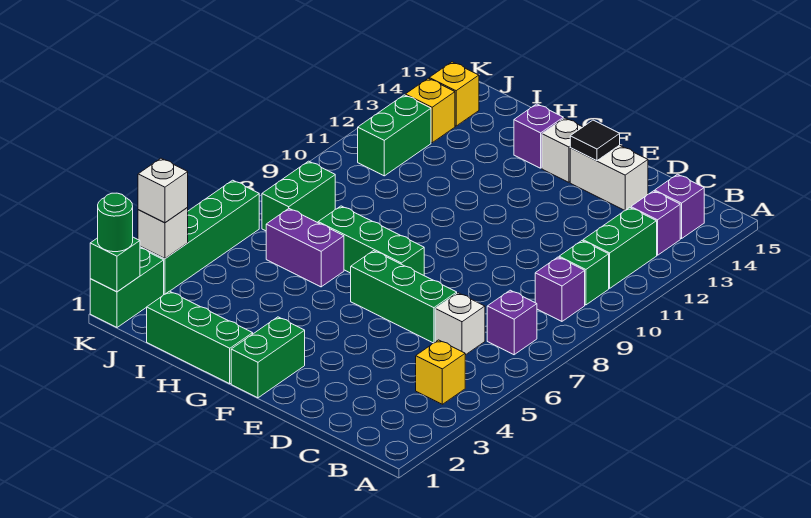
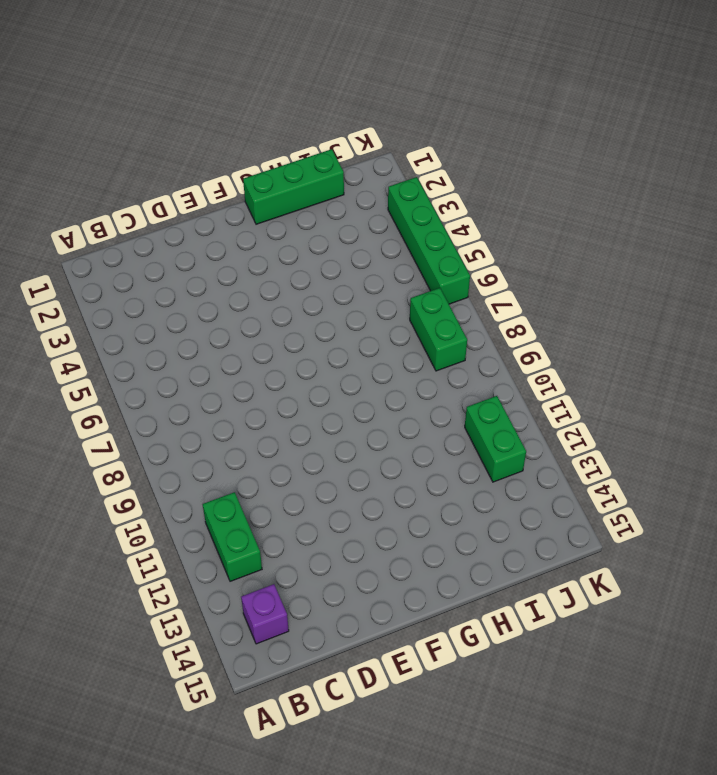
none -> yellow 1x1 brick [416,340,465,404]
none -> purple 1x1 brick [487,290,537,355]
none -> purple 1x1 brick [535,257,585,321]

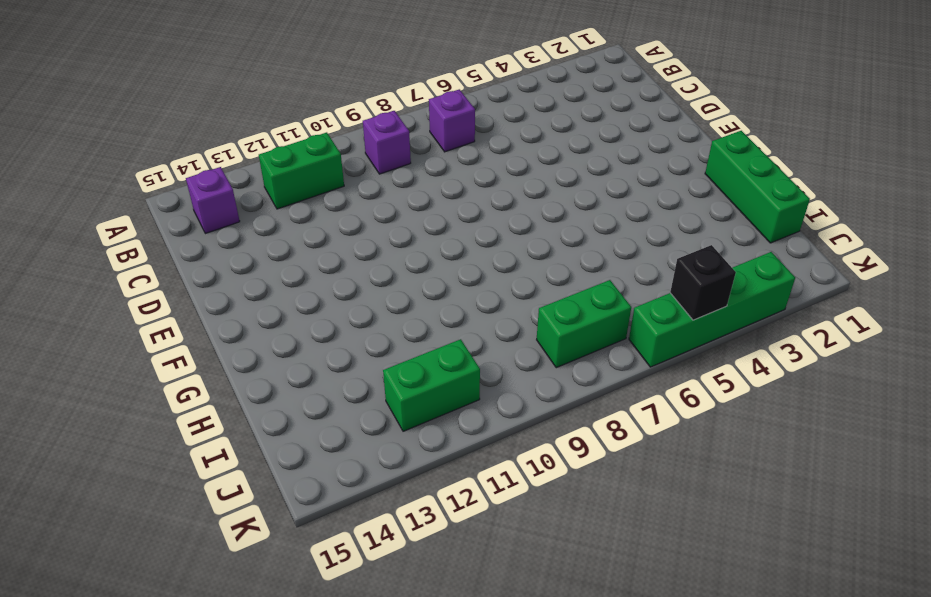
black 1x1 brick [670,245,736,320] -> none
none -> yellow 1x1 brick [416,340,465,404]
none -> green 1x1 brick [559,241,609,305]
none -> purple 1x1 brick [631,191,680,255]

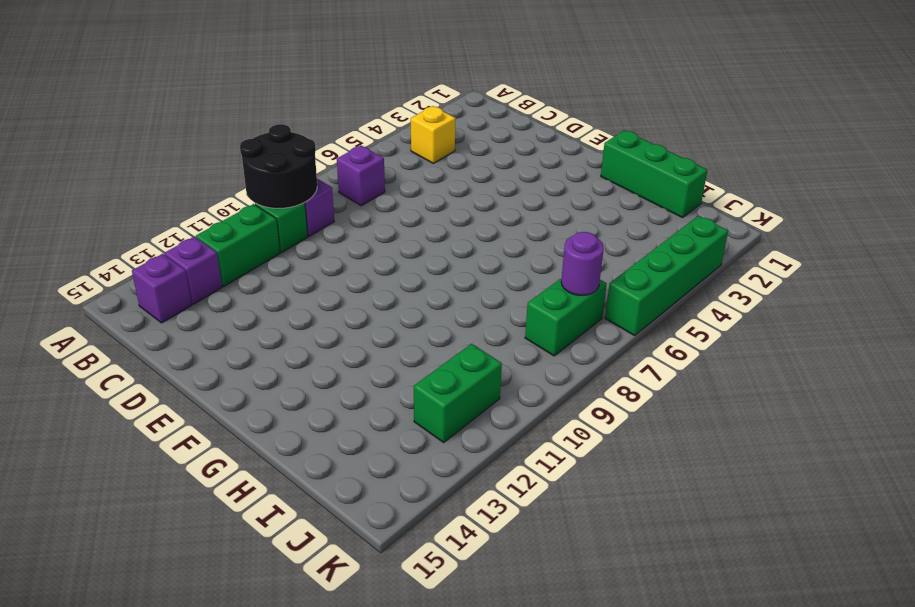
black 2x2 round brick [240,124,317,208] -> none
purple 1x1 round brick [561,232,604,295] -> none
none -> white 1x1 brick [435,293,485,355]
none -> green 1x3 brick [351,251,457,343]
none -> white 1x2 brick [570,145,648,210]

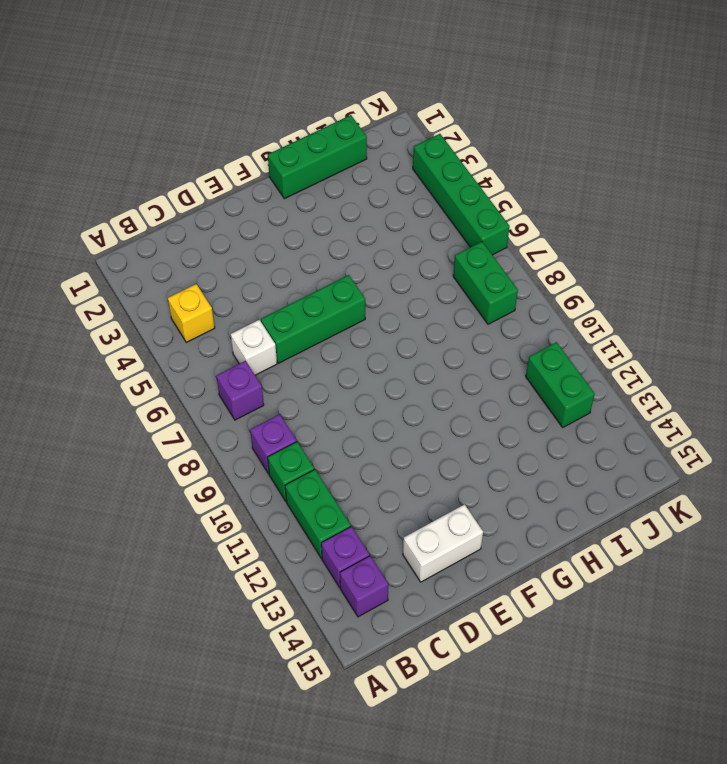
none -> green 1x2 brick [231,317,305,398]
none -> green 1x3 brick [318,206,424,275]
none -> white 1x1 brick [542,118,582,182]

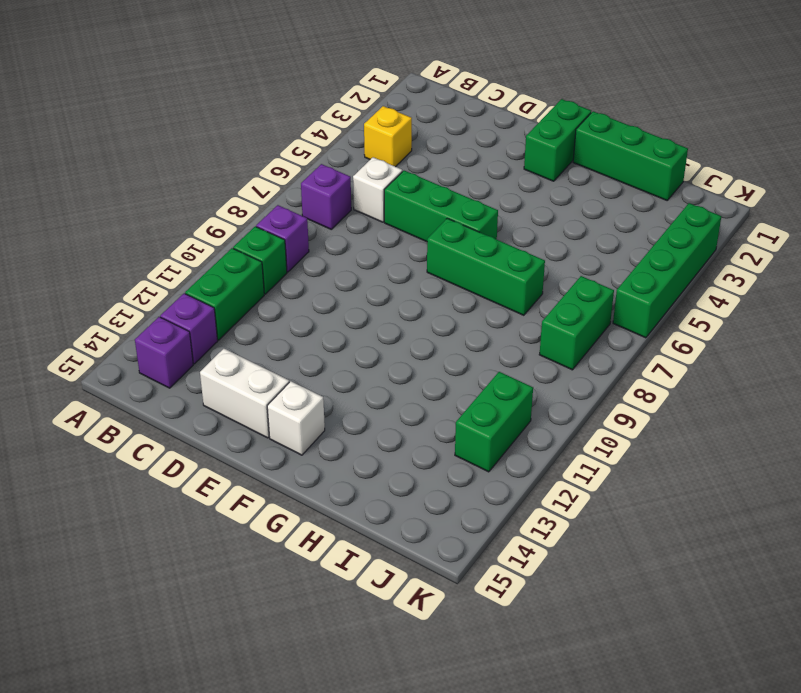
none -> purple 1x1 brick [514,104,563,168]
none -> purple 1x2 brick [266,209,344,287]
none -> yellow 1x1 brick [405,78,455,143]

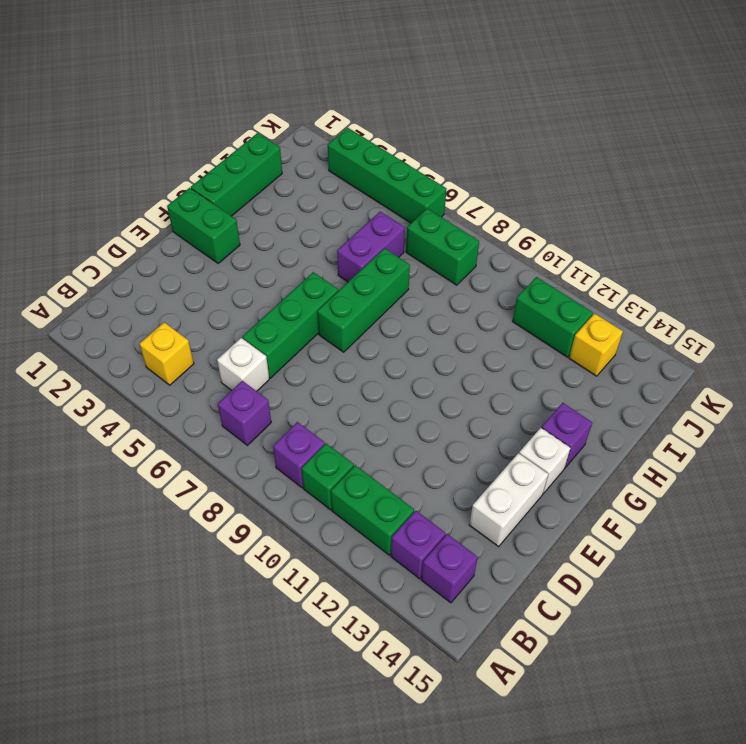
none -> yellow 1x1 brick [429,62,479,126]
none -> green 1x2 brick [90,248,164,327]
none -> black 1x1 tile [570,120,620,161]

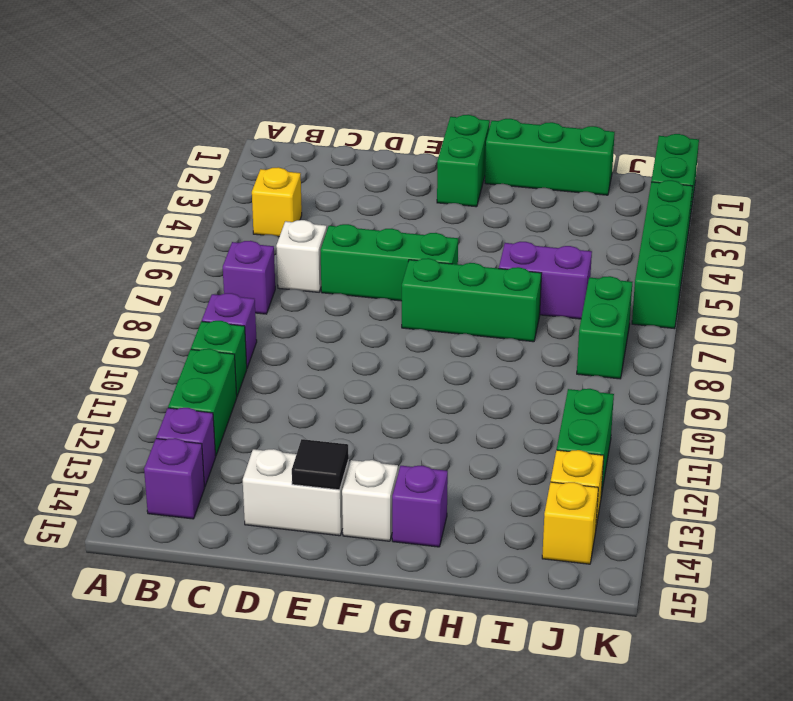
none -> green 1x1 brick [90,237,140,292]
none -> white 1x1 brick [138,208,188,258]
none -> green 1x1 round brick [98,193,133,252]

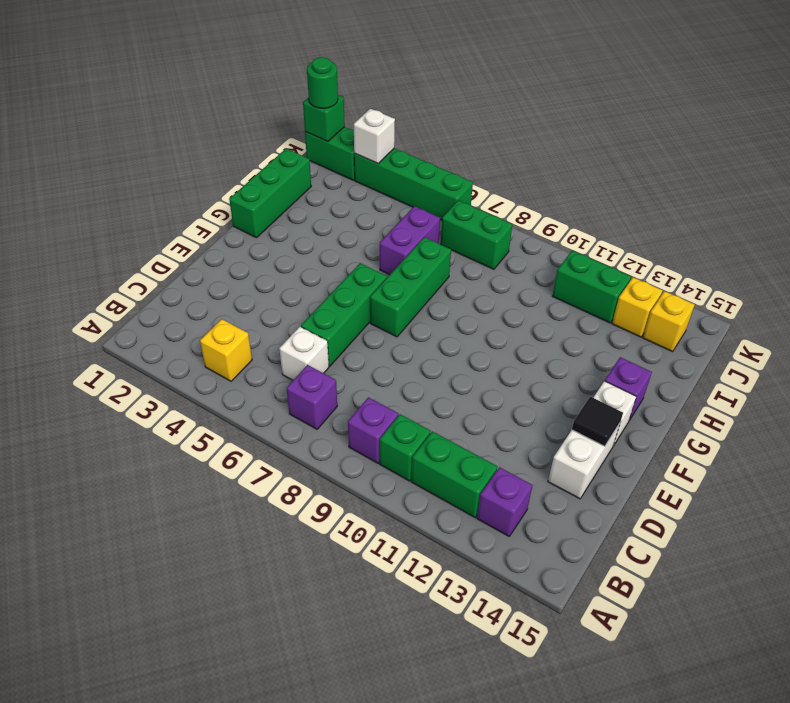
none -> purple 1x1 brick [655,174,704,239]
none -> green 1x2 brick [231,317,305,398]
none -> white 1x1 brick [138,158,188,223]

